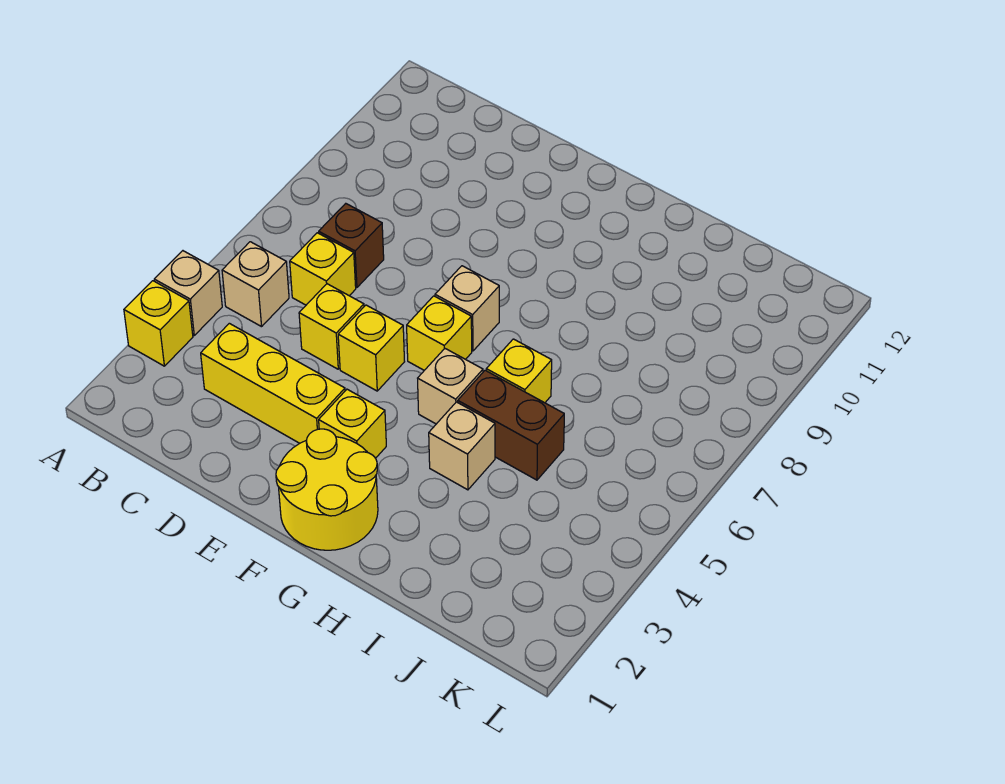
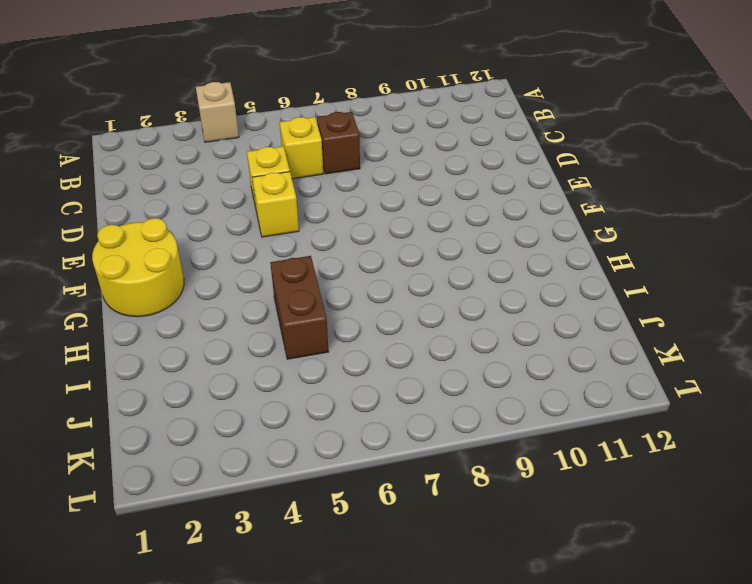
none -> yellow 1x1 brick [124,281,193,366]
none -> tan 1x1 brick [222,242,289,327]
none -> yellow 1x3 brick [201,323,345,443]

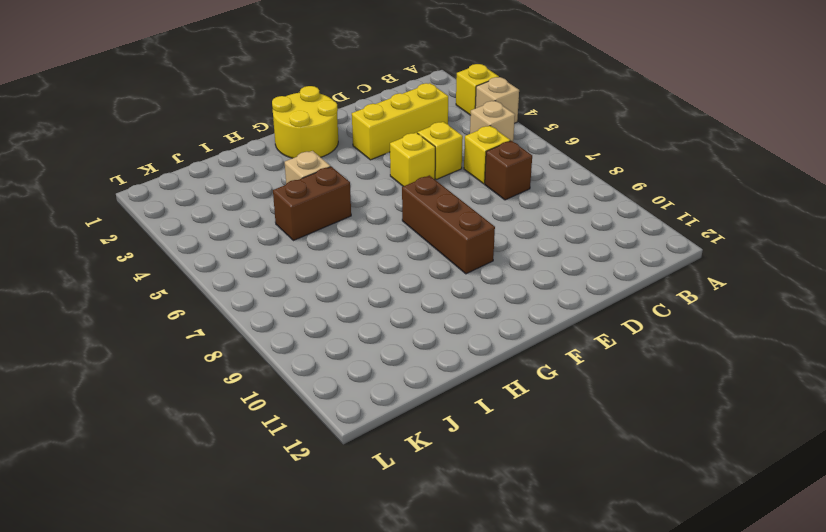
brown 1x3 brick [402,175,495,274] -> tan 1x1 brick [435,266,499,351]
none -> yellow 1x1 brick [319,389,386,458]
none -> yellow 1x1 brick [407,296,472,370]
none -> tan 1x1 brick [418,349,483,424]

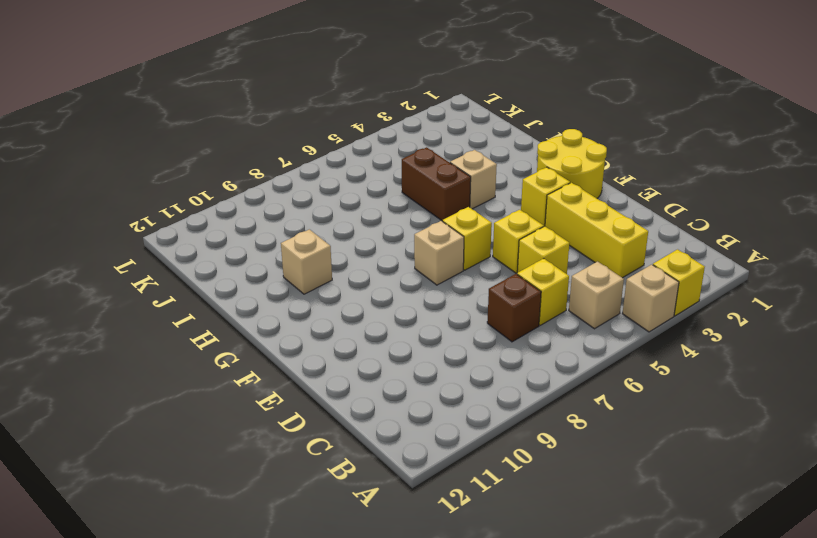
tan 1x1 brick [281,229,332,294] -> tan 1x1 brick moved to [418,349,483,424]
none -> yellow 1x1 brick [486,339,552,403]

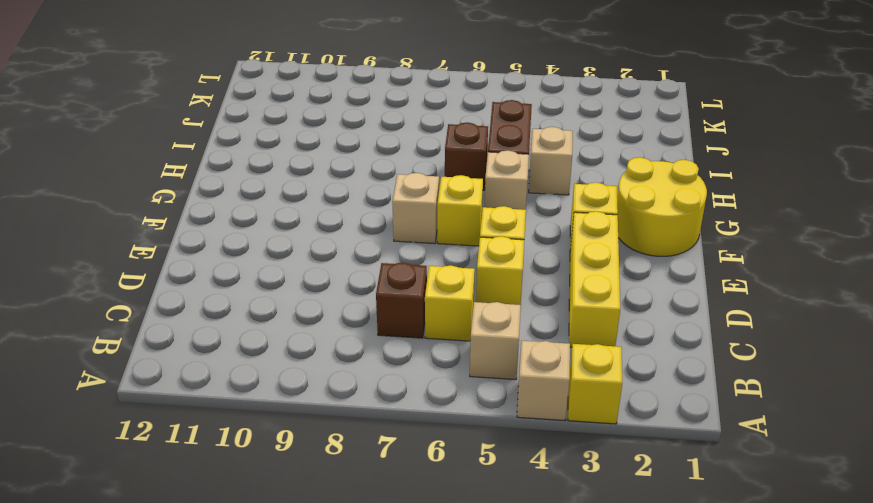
brown 1x1 brick [445,122,488,190] -> yellow 1x1 brick [486,339,552,403]

